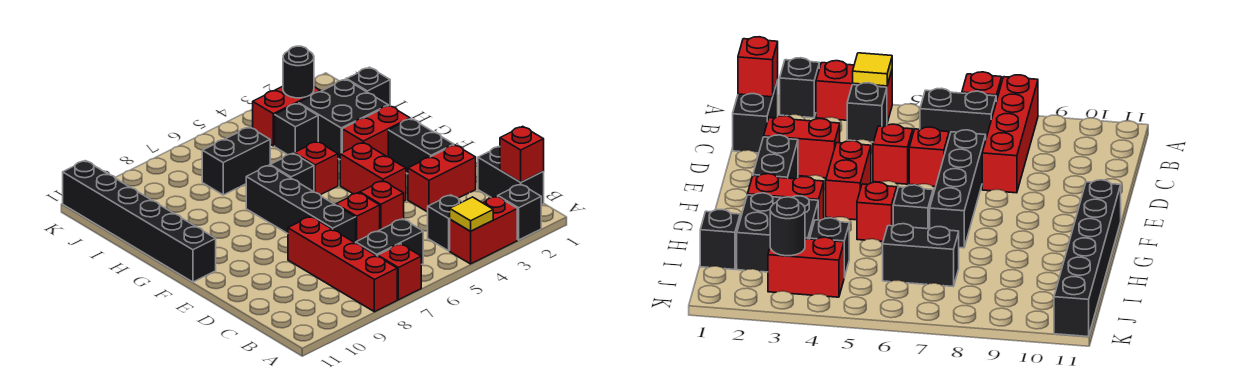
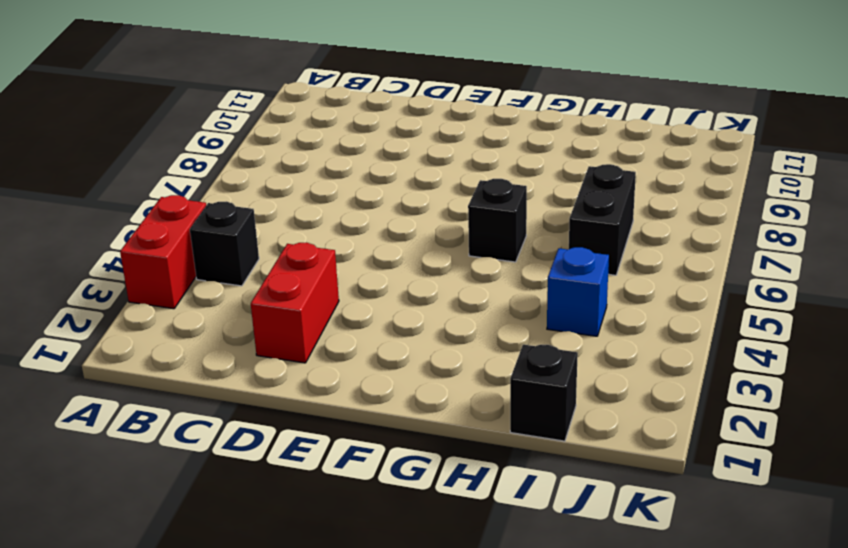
blue 1x1 brick [547,247,609,336] -> black 1x1 brick [275,103,318,155]
none -> black 1x1 brick [498,184,541,240]
none -> red 1x1 brick [378,244,421,300]
none -> red 1x4 brick [288,217,397,312]

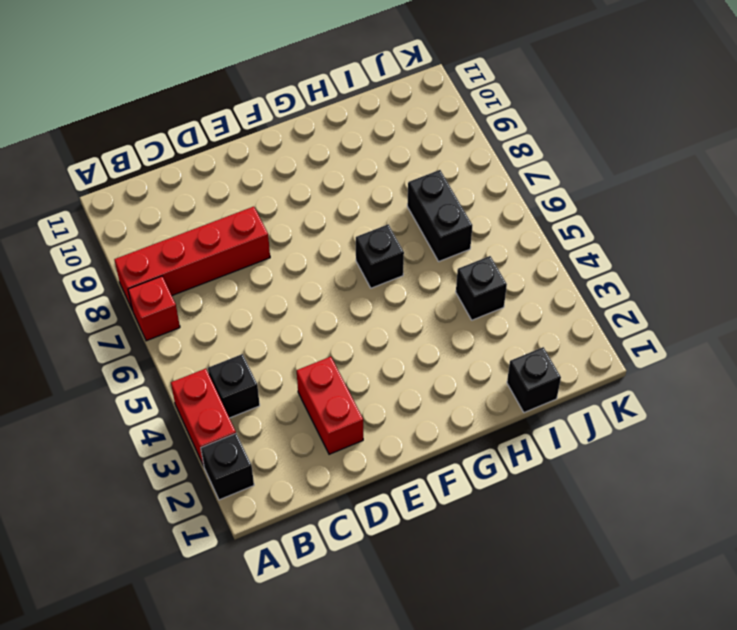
none -> black 1x2 brick [478,147,544,205]
none -> black 1x2 brick [356,219,423,265]
none -> red 1x1 brick [360,181,404,230]

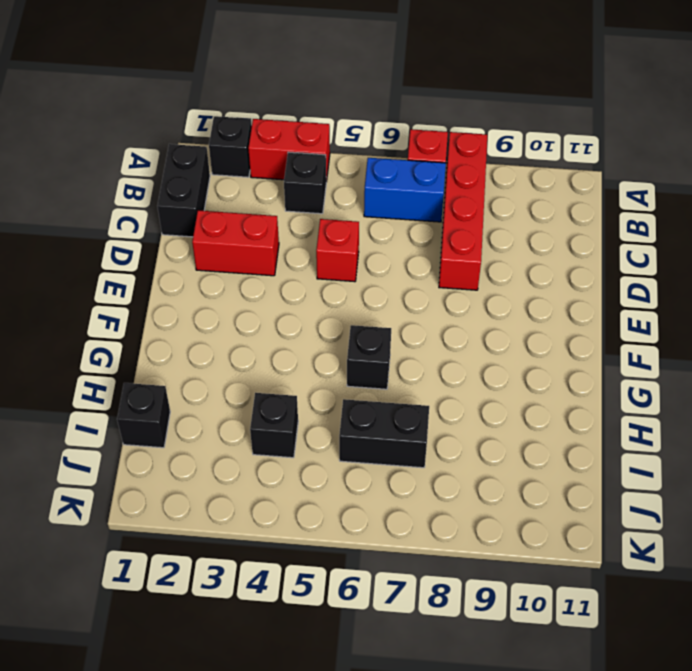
blue 1x2 brick [364,158,446,222] -> black 1x2 brick [356,219,423,265]
none -> red 1x1 brick [336,193,380,242]
none -> black 1x4 brick [246,165,356,243]
none -> black 1x2 brick [388,119,454,174]

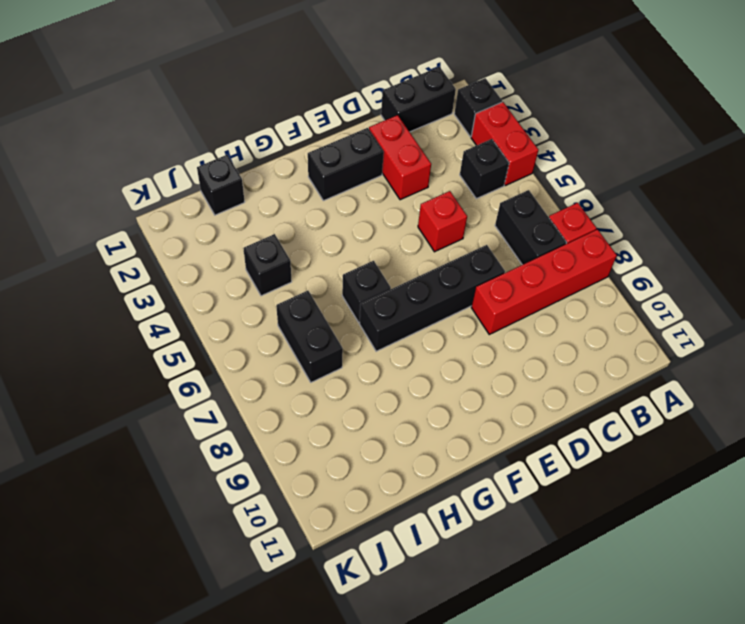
none -> red 1x1 brick [336,193,380,242]
none -> red 1x2 brick [340,143,406,201]
none -> black 1x6 brick [63,161,216,282]

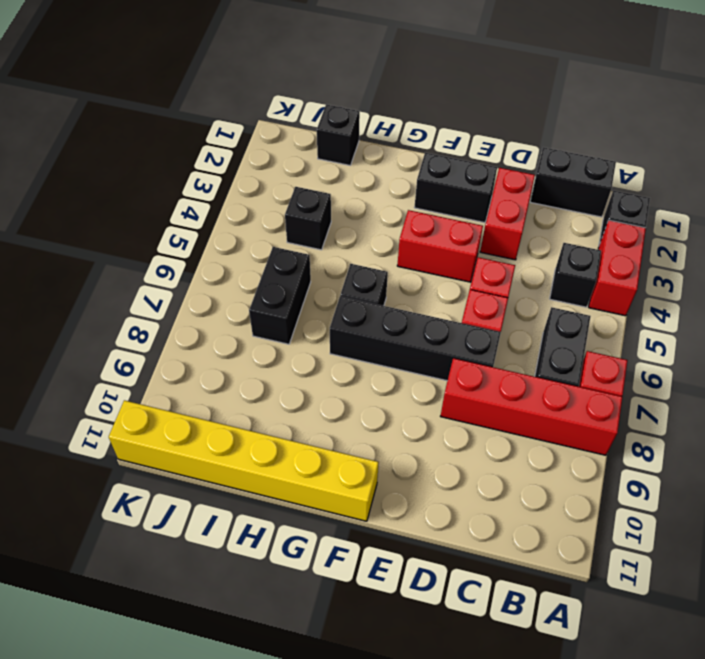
yellow 1x6 brick [109,400,379,521] -> black 1x6 brick [63,161,216,282]
none -> red 1x2 brick [342,106,410,157]
none -> red 1x1 brick [294,141,338,195]
none -> black 2x2 brick [299,79,388,159]

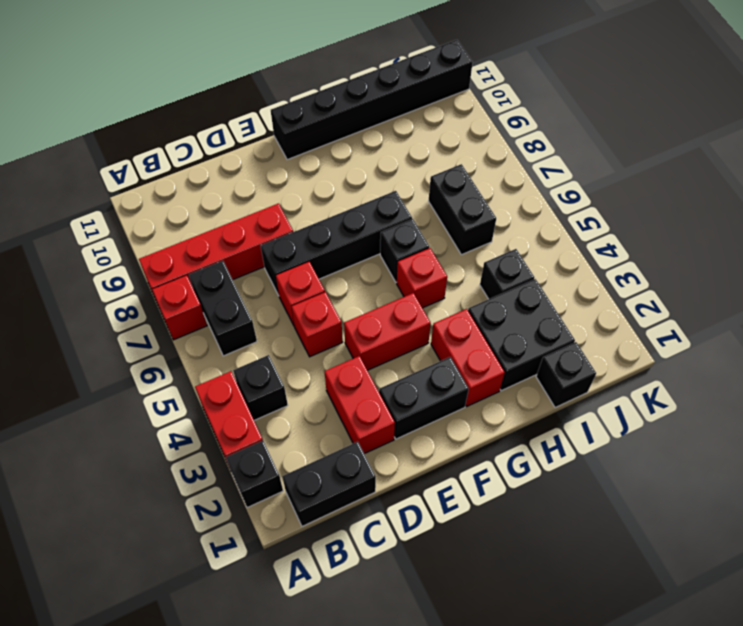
none -> red 1x2 brick [253,86,320,146]
none -> yellow 1x1 tile [450,197,493,231]
none -> red 1x1 brick [500,126,544,182]

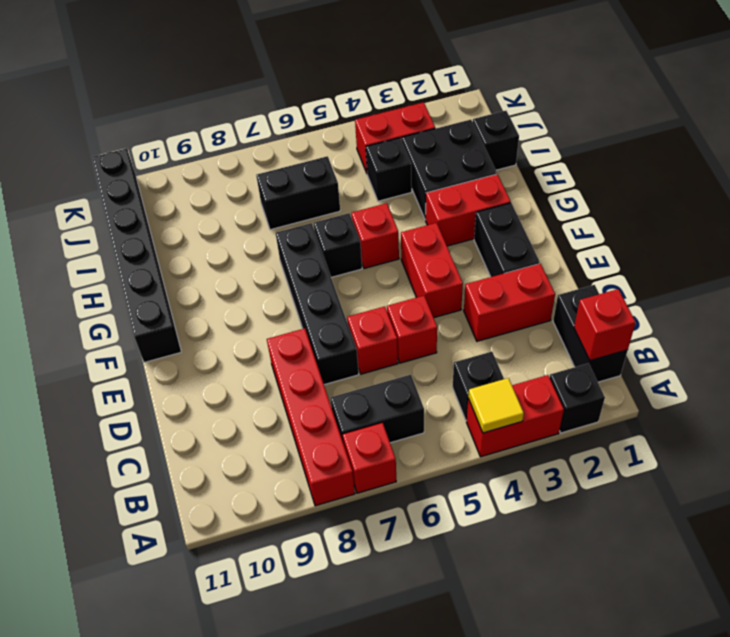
none -> black 1x1 round brick [283,46,314,98]

